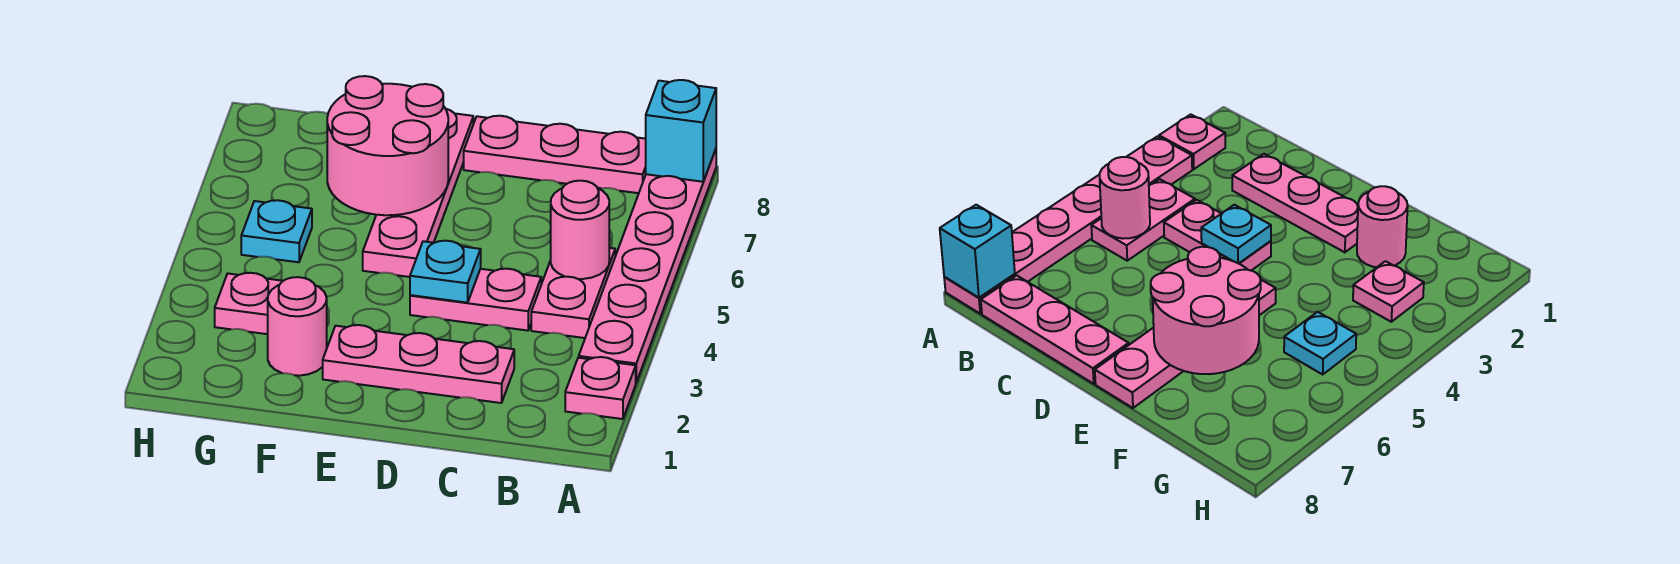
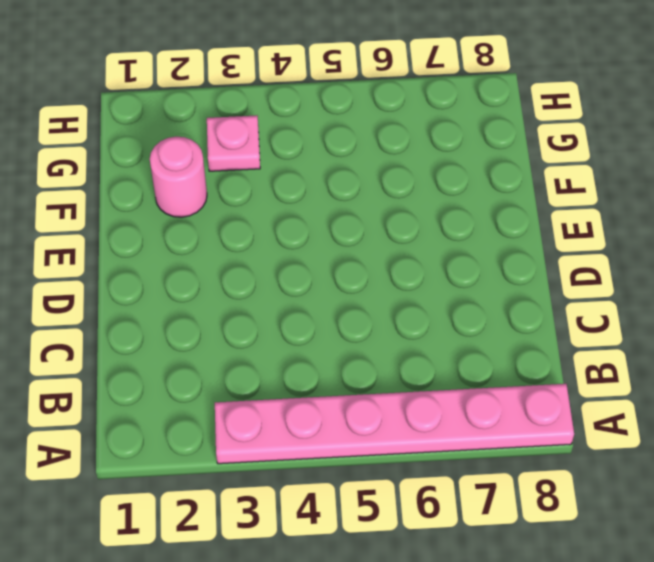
none -> pink 1x1 plate [565,357,636,419]
none -> pink 1x2 plate [531,248,615,338]
none -> pink 1x3 plate [464,116,646,193]

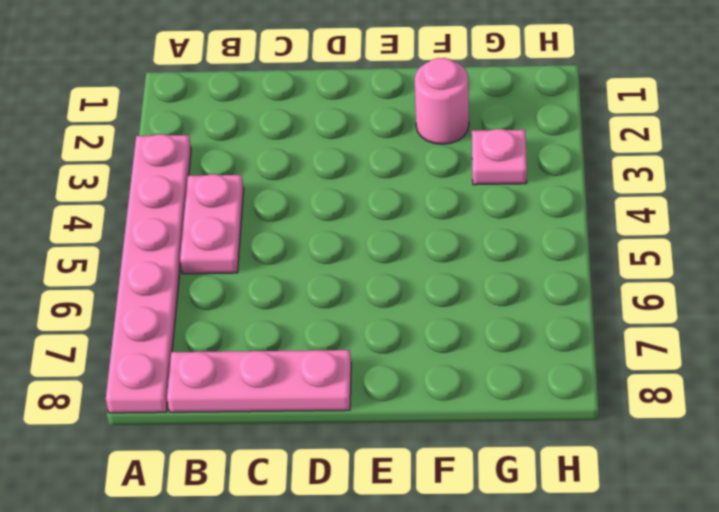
none -> pink 1x1 plate [565,357,636,419]
none -> pink 1x3 plate [323,325,514,403]
none -> pink 1x2 plate [410,269,541,331]

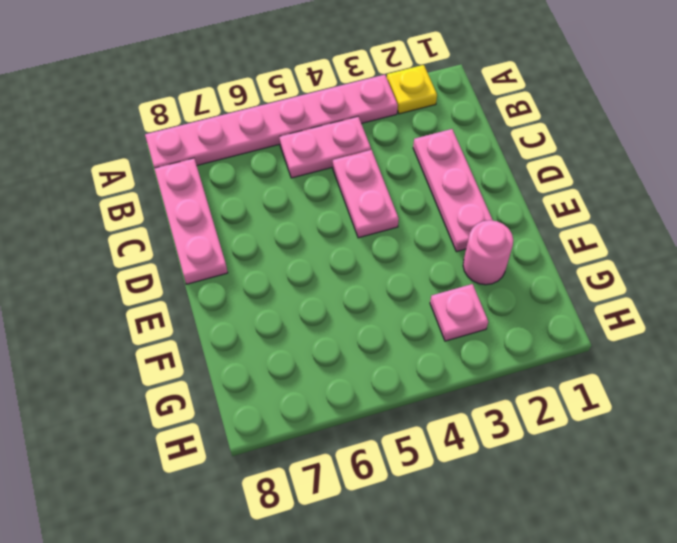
yellow 1x1 plate [387,65,437,114] -> pink 1x1 plate [565,357,636,419]
none -> pink 1x4 plate [363,109,473,277]
none -> cyan 1x1 plate [241,200,312,262]
none -> cyan 1x1 brick [646,80,716,182]

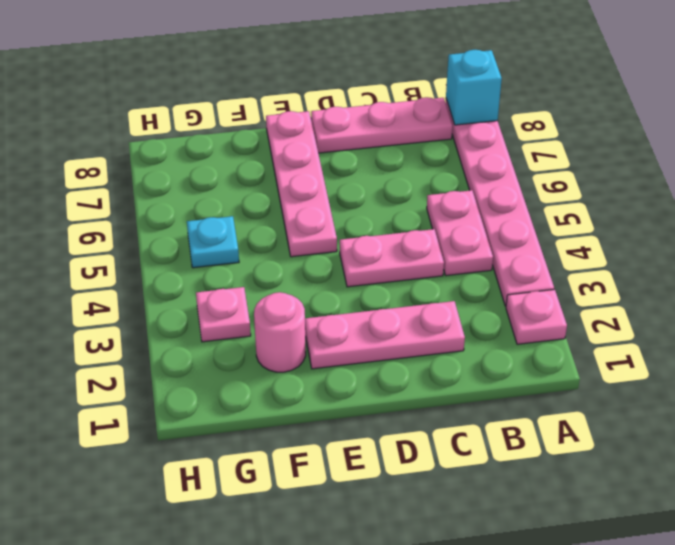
none -> pink 1x1 round brick [551,181,609,279]
none -> cyan 1x1 plate [410,241,481,303]
none -> pink 2x2 round brick [327,76,448,215]

